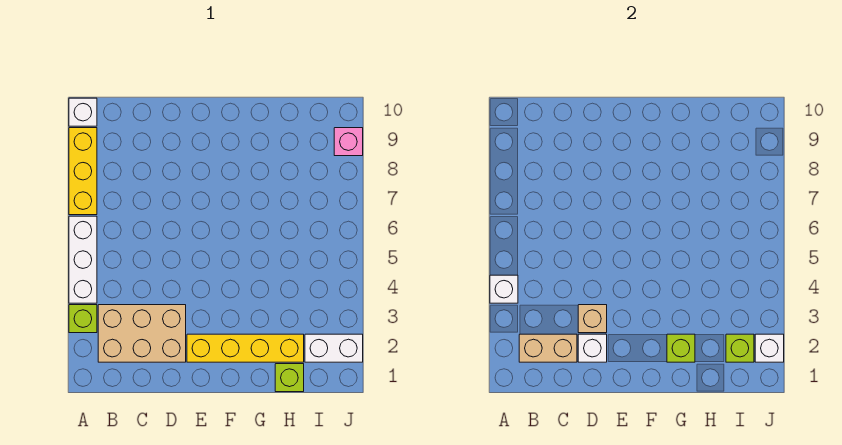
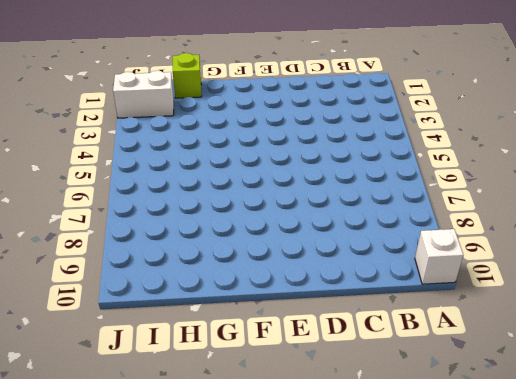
none -> lime 1x1 brick [69,305,97,333]
none -> white 1x3 brick [69,216,97,303]
none -> yellow 1x3 brick [69,128,97,215]

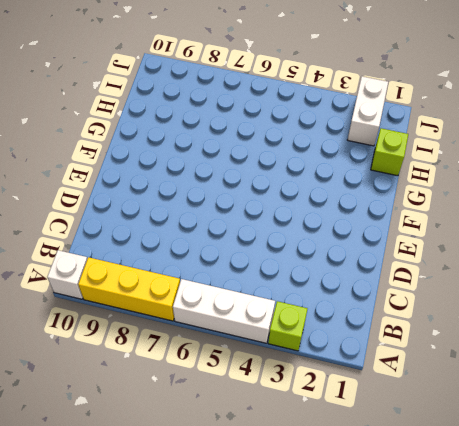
none -> tan 2x3 brick [98,305,186,362]
none -> yellow 1x4 brick [187,334,304,362]
none -> pink 1x1 brick [334,128,363,156]

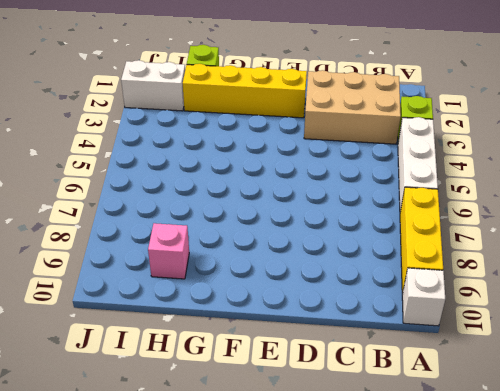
pink 1x1 brick [148,223,189,279] -> pink 1x1 brick moved to [334,128,363,156]
none -> white 1x1 brick [490,275,518,303]
none -> tan 1x2 brick [519,334,577,362]
none -> white 1x1 brick [578,334,607,362]

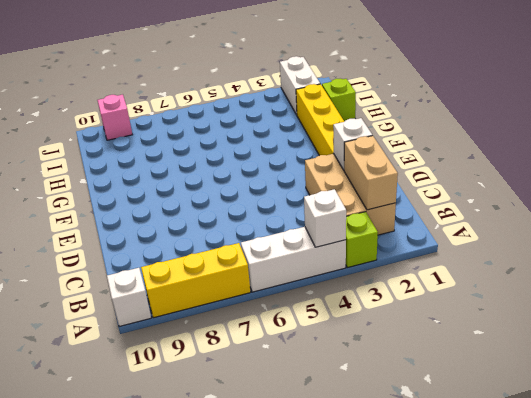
none -> tan 1x1 brick [578,305,607,333]
none -> lime 1x1 brick [667,334,695,362]
none -> lime 1x1 brick [726,334,754,362]

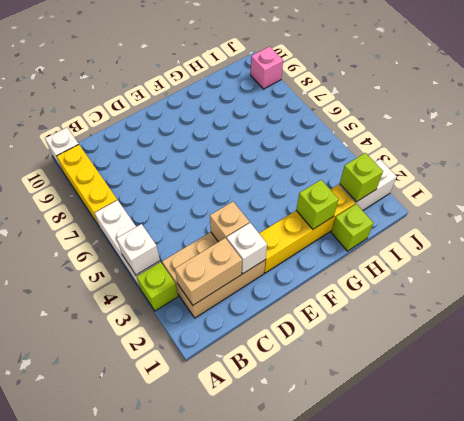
none -> white 1x1 brick [755,334,784,362]

